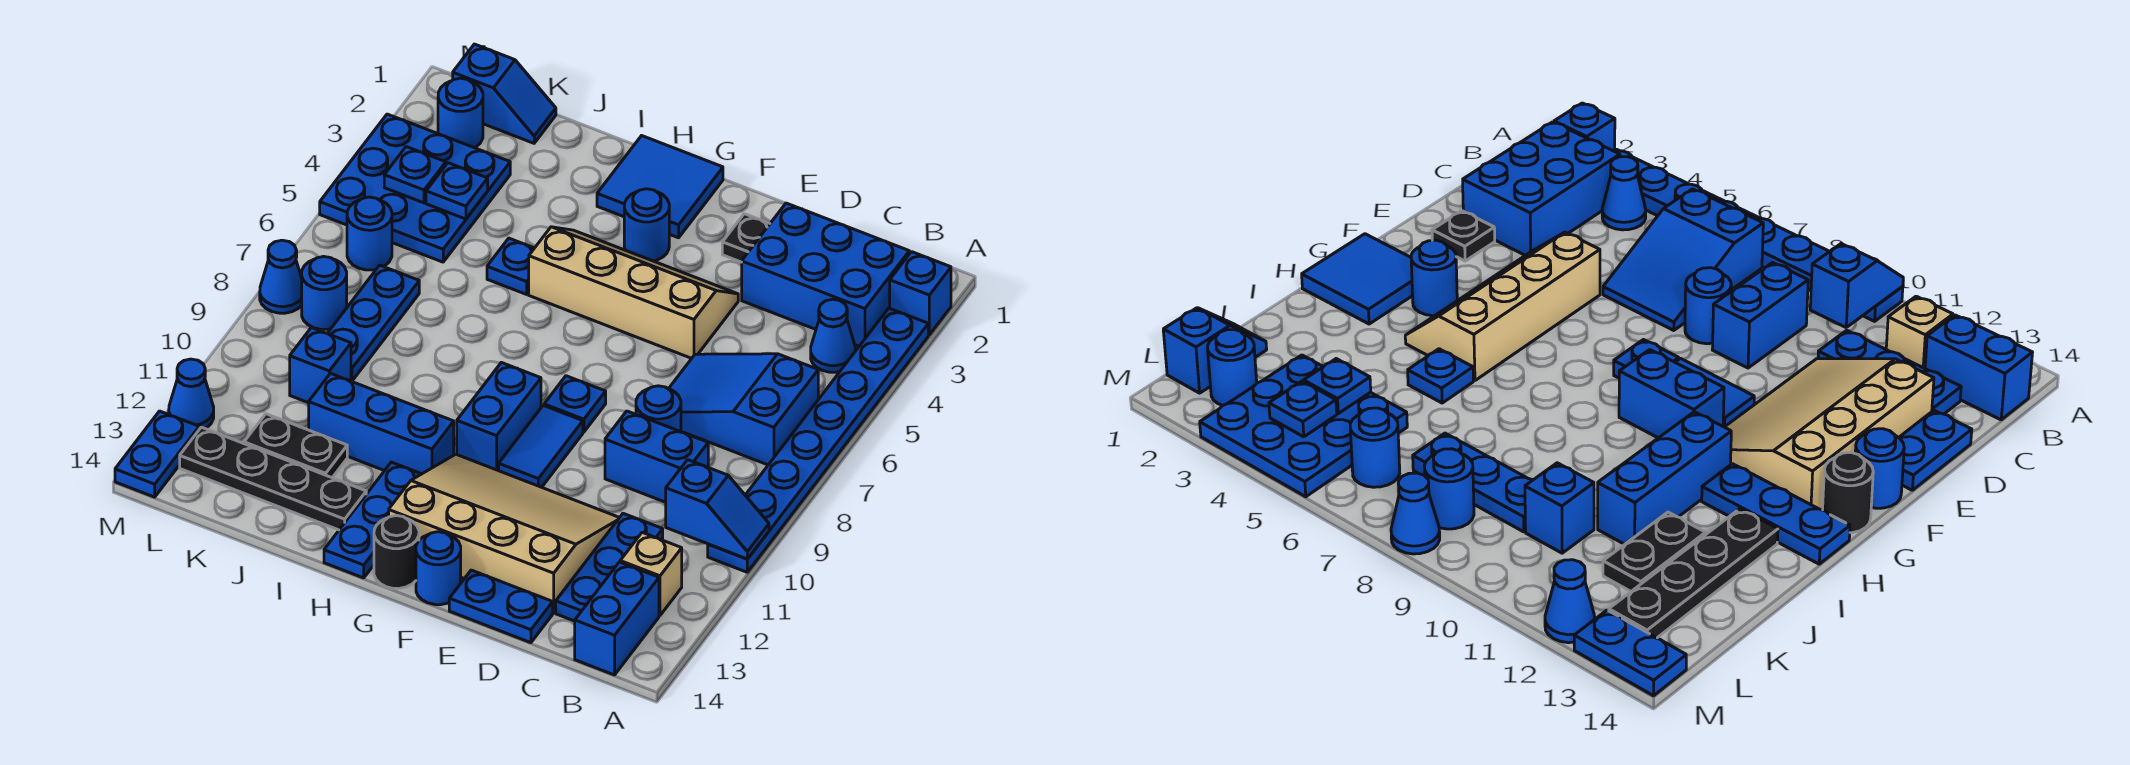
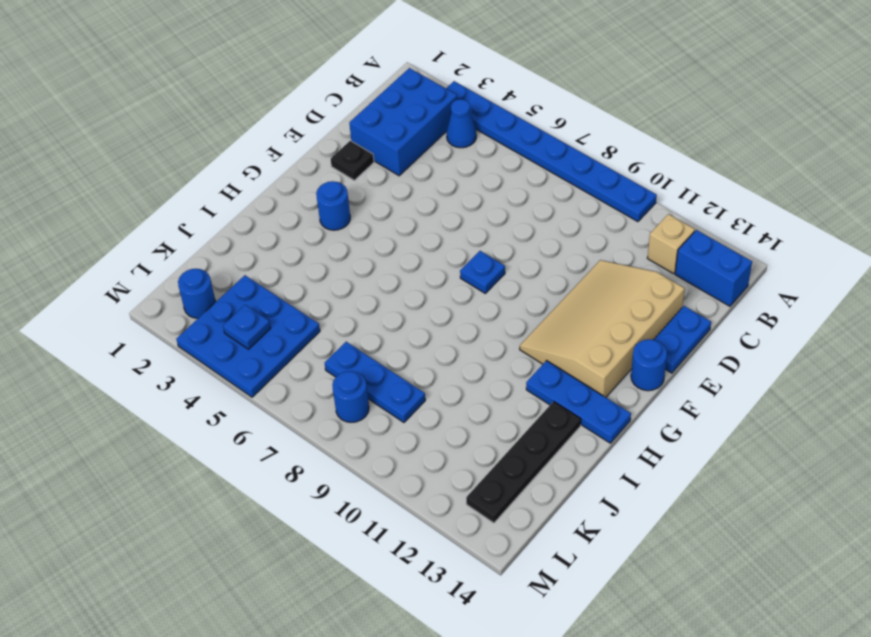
none -> blue 1x1 brick [890,252,951,335]
none -> blue 2x3 slope [669,354,818,465]
none -> blue 1x2 brick [605,411,708,502]
none -> blue 1x3 plate [556,513,663,621]

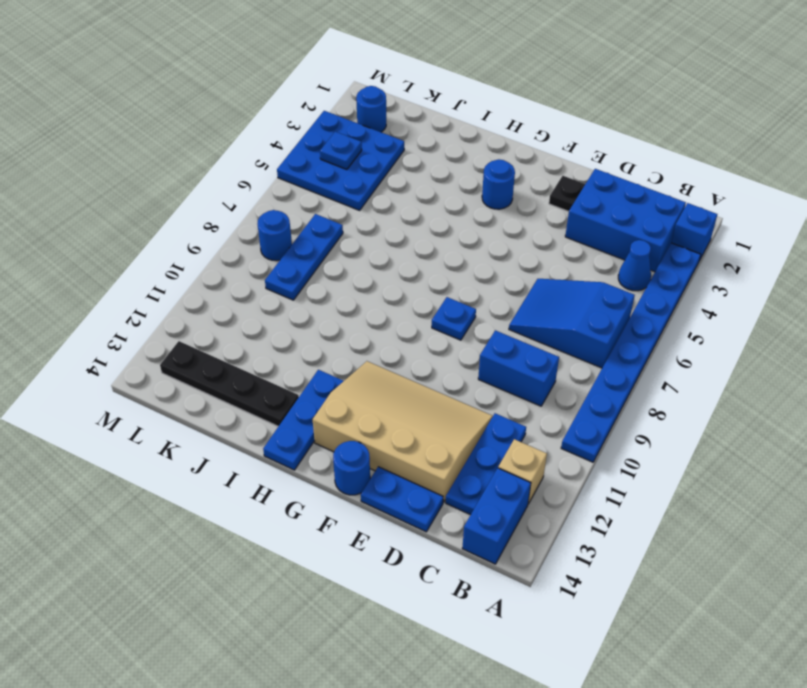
none -> blue 1x1 round brick [636,386,681,432]
none -> tan 2x4 slope [529,227,738,358]
none -> blue 1x2 tile [499,406,583,487]
none -> blue 2x2 tile [597,136,723,238]

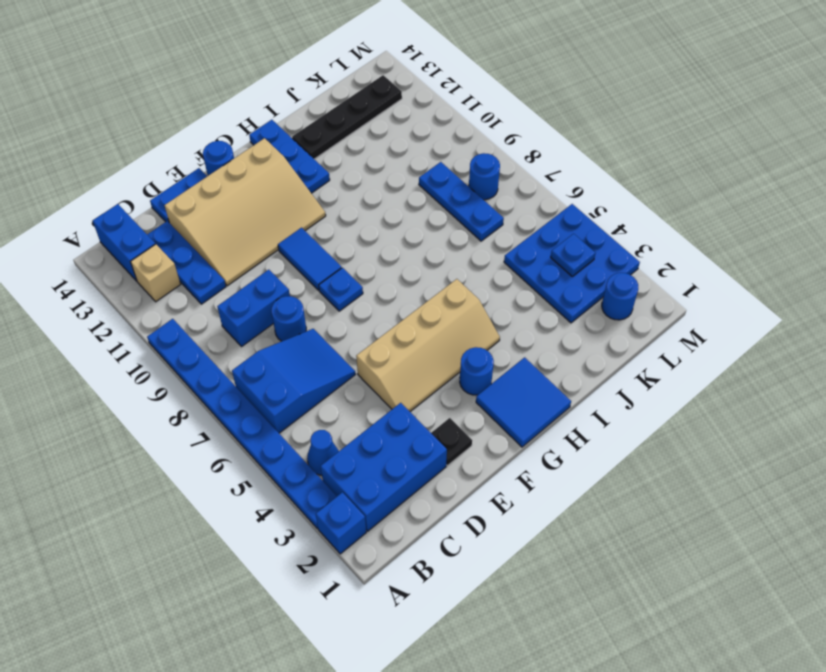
none -> blue 1x2 brick [457,362,541,471]
none -> black 1x1 round brick [374,516,419,588]
none -> blue 1x3 brick [309,373,454,474]
none -> blue 1x1 plate [487,238,534,294]

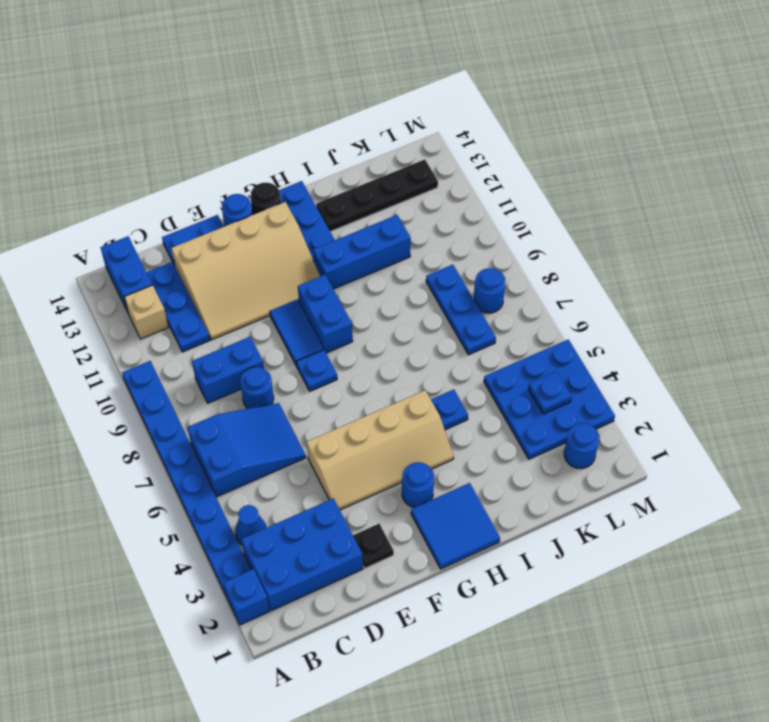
none -> black 1x2 plate [244,414,347,478]
none -> blue 1x2 slope [453,44,556,143]
none -> blue 1x1 brick [290,328,351,403]
none -> blue 1x1 round brick [347,197,392,270]

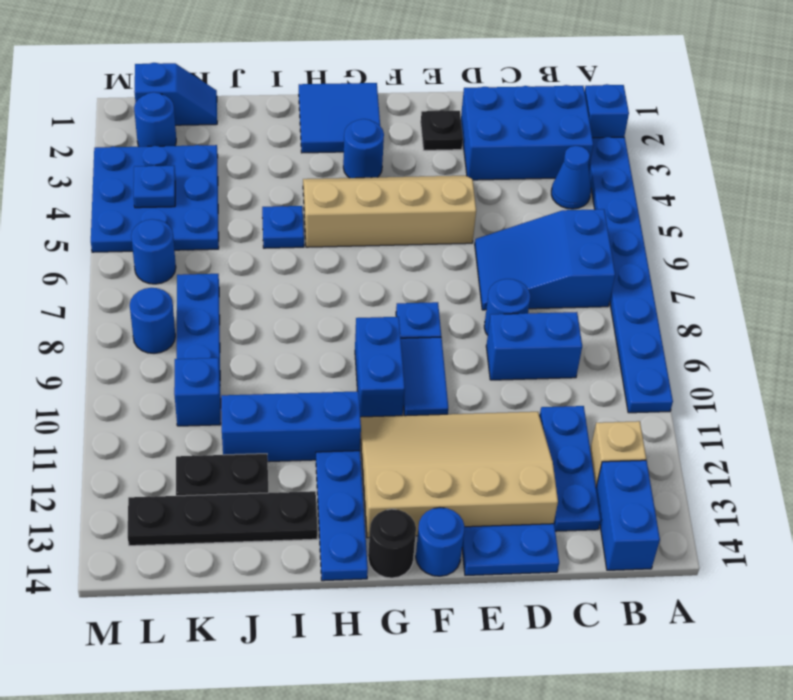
none -> blue 1x1 cone [260,240,302,313]
none -> blue 1x1 cone [169,359,214,429]
none -> blue 1x2 plate [115,411,199,497]
none -> blue 1x2 slope [666,460,769,559]

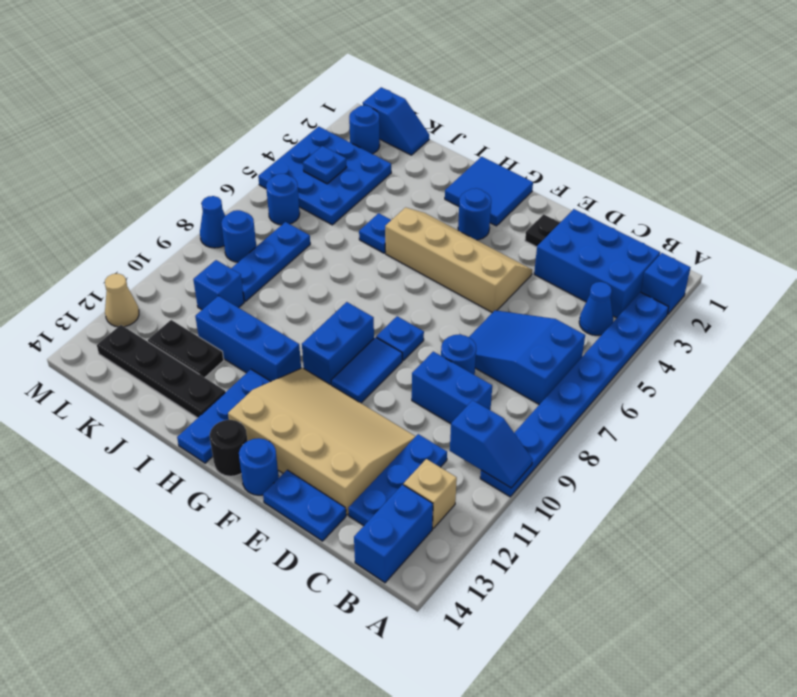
tan 1x1 cone [105,274,139,327] -> blue 1x1 cone [169,359,214,429]
none -> blue 1x2 plate [115,411,199,497]
none -> blue 1x1 plate [426,163,488,219]

